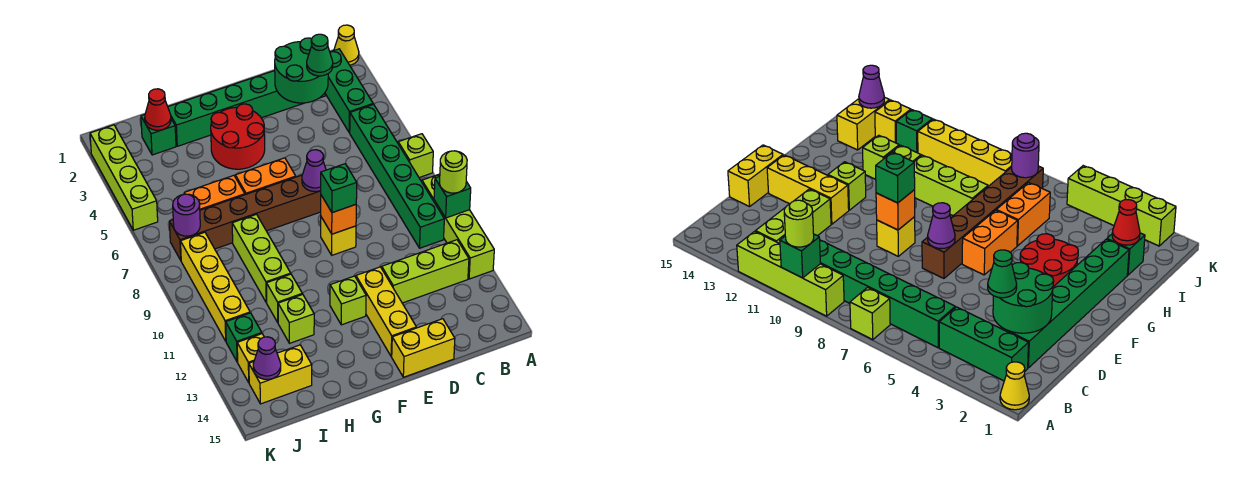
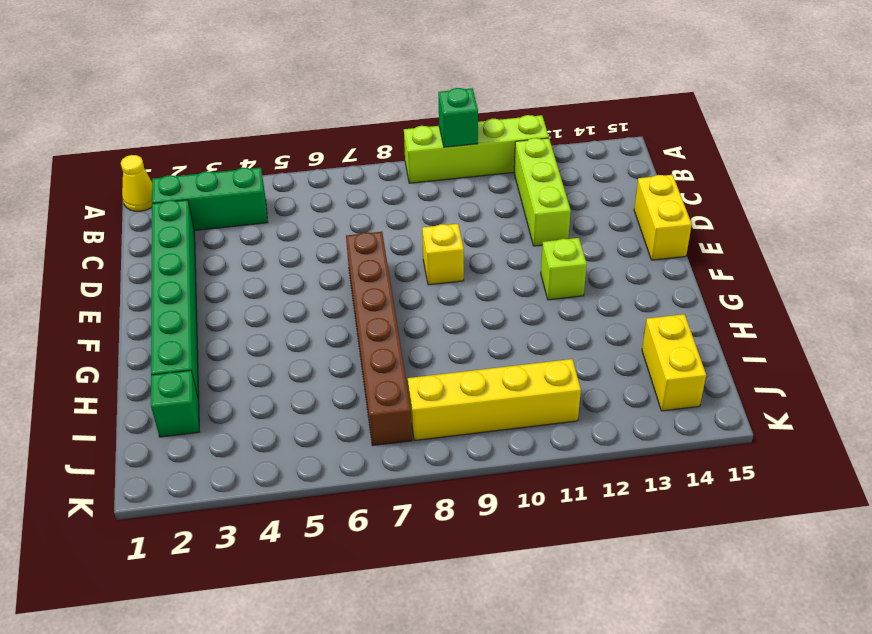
none -> lime 1x1 brick [398,134,433,178]
none -> green 1x6 brick [349,104,444,248]
none -> yellow 1x3 brick [356,267,416,357]
none -> red 2x2 round brick [211,104,265,169]

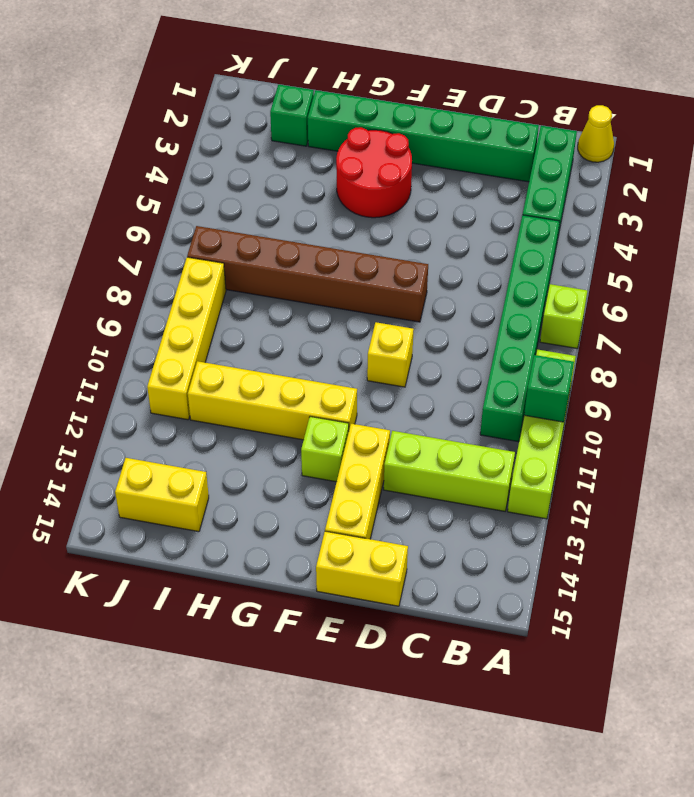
yellow 1x4 brick [188,361,357,440] -> lime 1x1 brick [266,274,302,322]
none -> orange 1x2 brick [235,158,296,195]
none -> orange 1x2 brick [184,175,245,210]
none -> lime 1x3 brick [232,214,291,302]
none -> lime 1x1 brick [278,294,314,343]

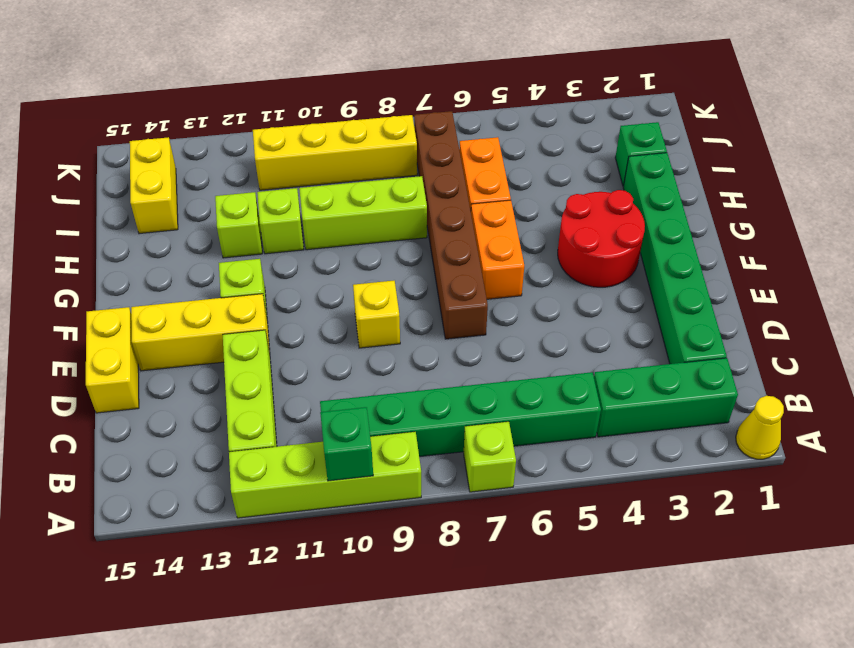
none -> green 1x1 brick [226,313,262,362]
none -> yellow 1x1 brick [237,334,264,382]
none -> lime 1x4 brick [90,125,158,230]
none -> green 2x2 round brick [275,38,328,103]

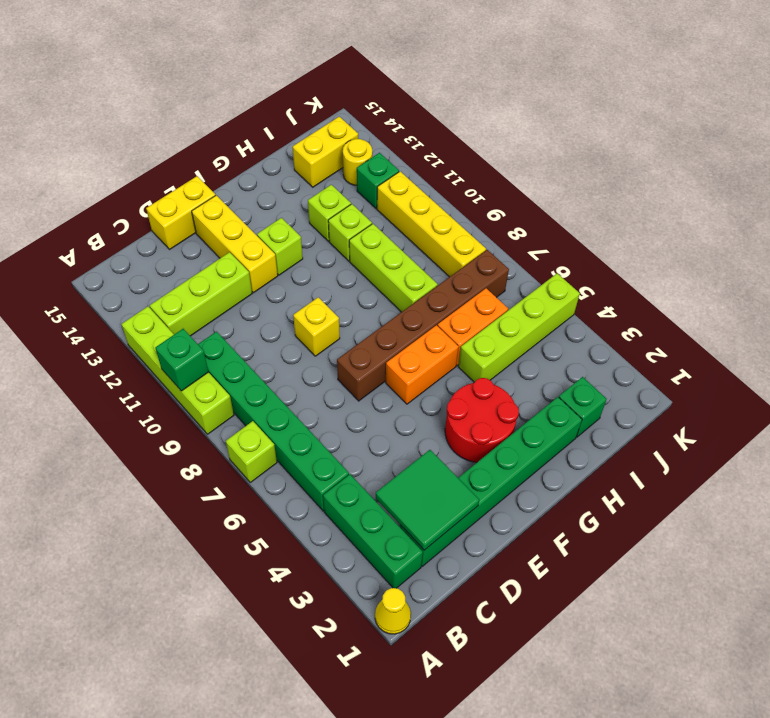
green 2x2 tile [376,450,479,550] -> green 2x2 round brick [275,38,328,103]
lime 1x4 brick [458,273,580,382] -> lime 1x4 brick turned to [90,125,158,230]
yellow 1x1 round brick [343,139,372,185] -> yellow 1x1 brick [237,334,264,382]
none -> purple 1x1 cone [302,150,326,192]
none -> orange 1x1 brick [321,195,356,234]
none -> red 1x1 cone [145,89,171,130]
none -> purple 1x1 round brick [173,194,200,236]

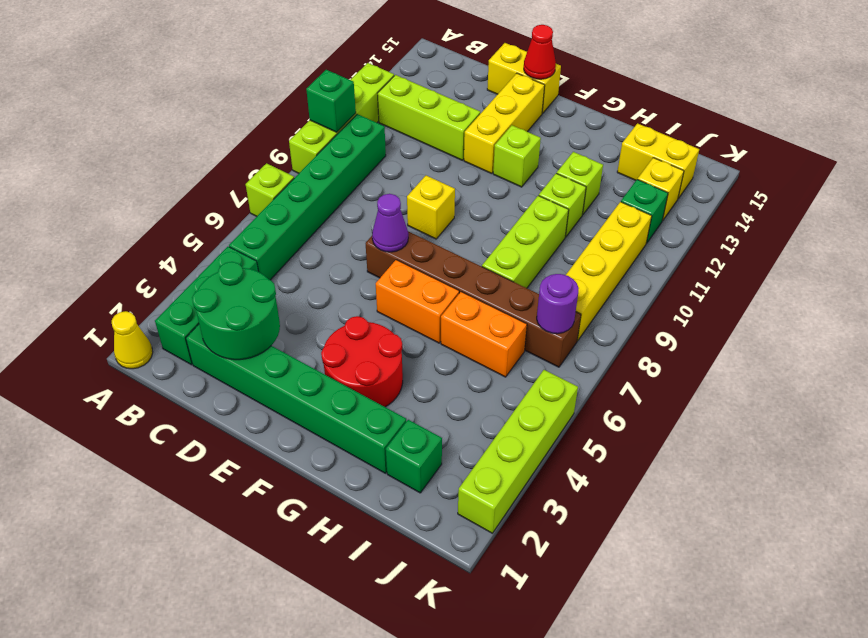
red 1x1 cone [524,25,556,79] -> red 1x1 cone moved to [145,89,171,130]
none -> orange 1x1 brick [321,195,356,234]
none -> purple 1x1 cone [253,337,281,379]
none -> lime 1x1 round brick [440,151,467,193]
none -> green 1x1 cone [307,34,333,76]

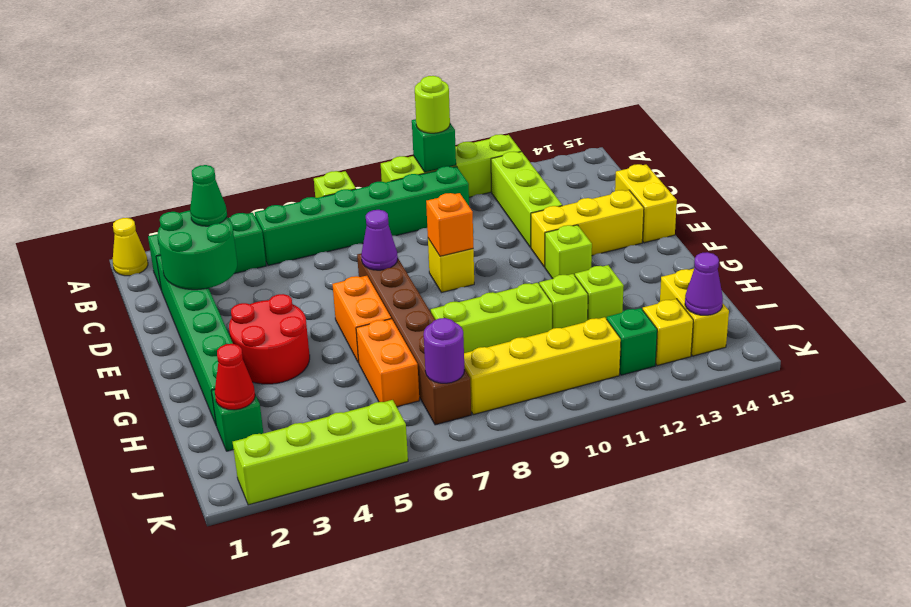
none -> green 1x1 brick [321,164,357,213]

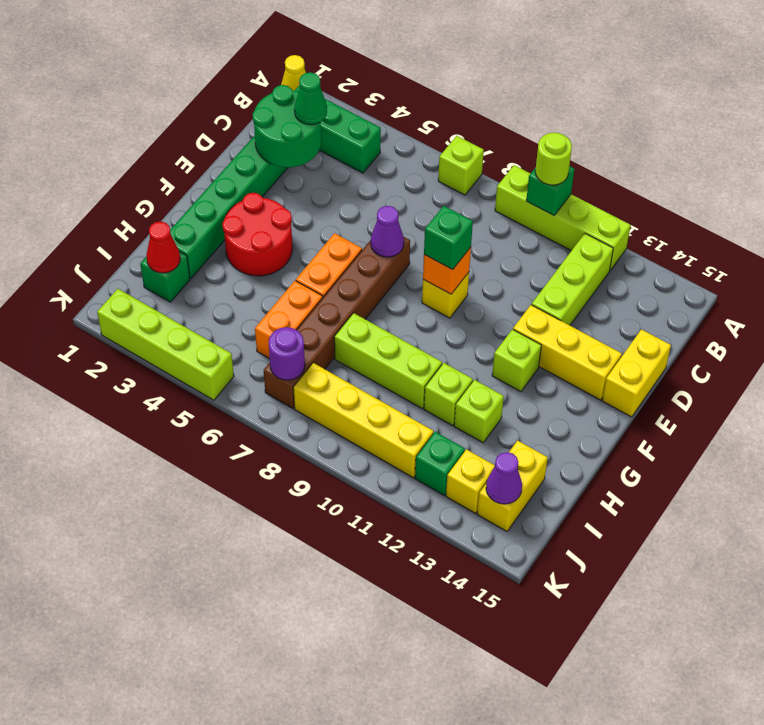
none -> green 1x6 brick [349,104,444,248]

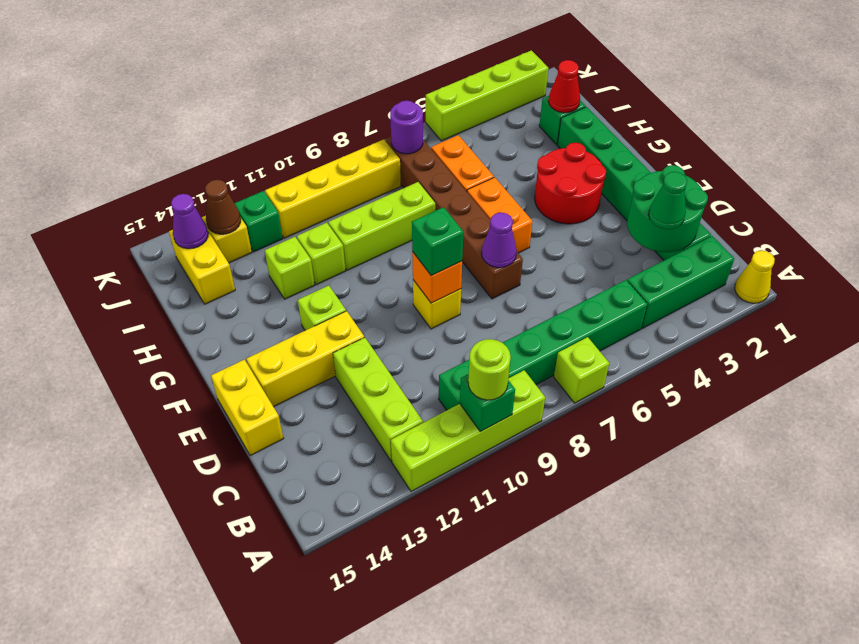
brown 1x1 cone [205,180,241,234] -> none

